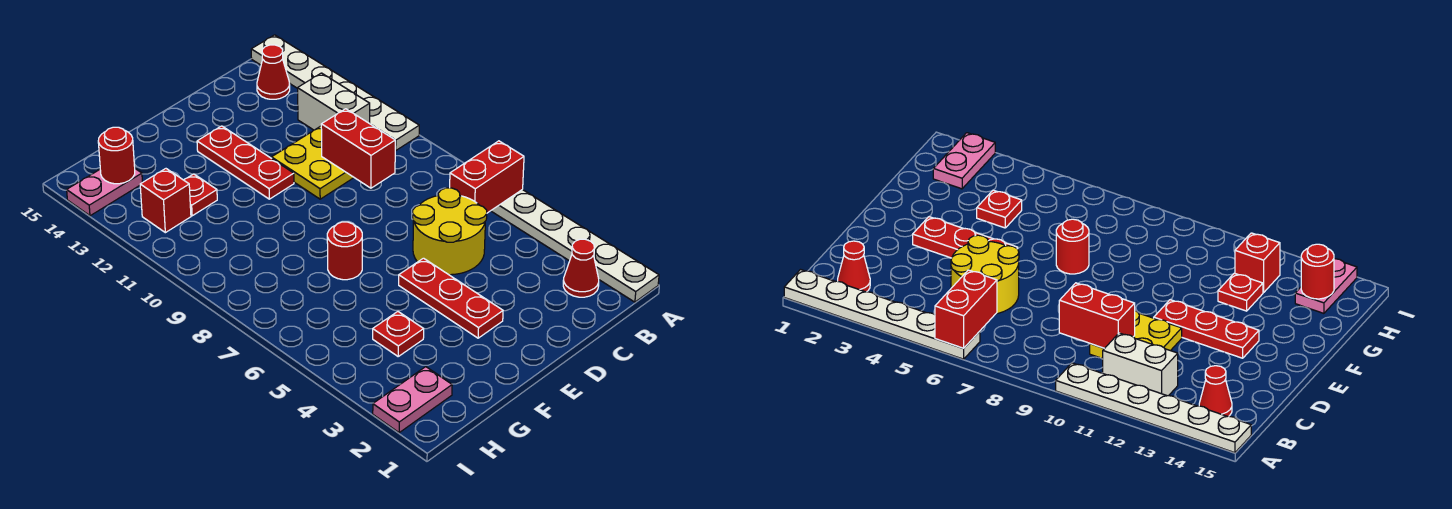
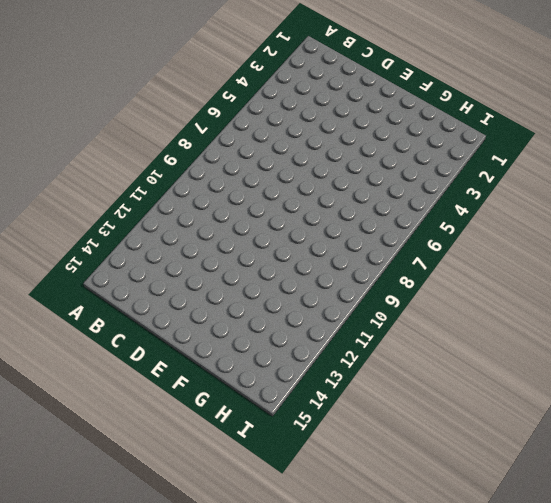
none -> white 1x6 plate [491,190,659,302]
none -> white 1x6 plate [251,35,419,150]
none -> red 1x1 cone [563,239,599,297]

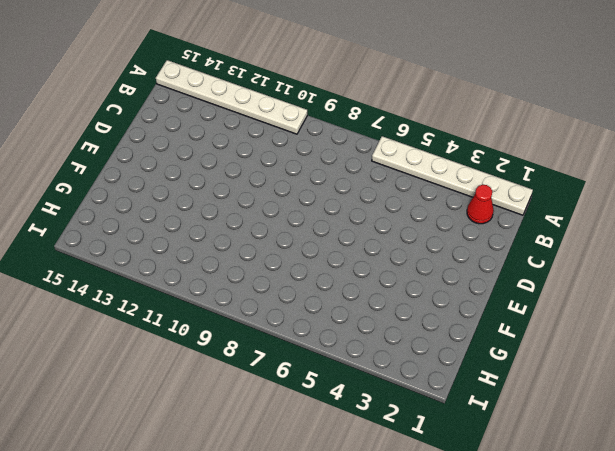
none -> white 1x2 brick [298,73,370,130]
none -> red 1x1 cone [257,45,290,99]
none -> yellow 2x2 round brick [413,188,487,275]

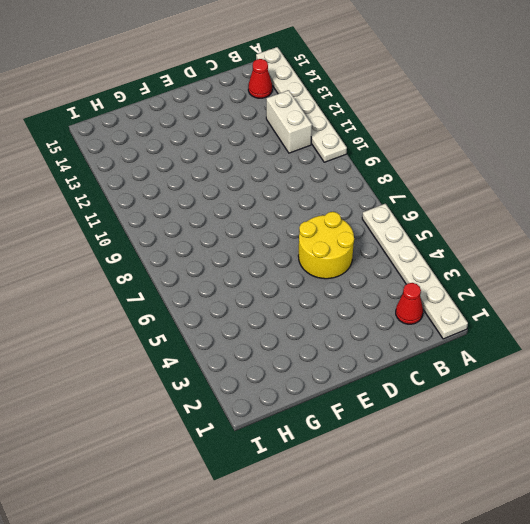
none -> yellow 2x2 plate [272,126,354,199]
none -> red 1x3 plate [399,258,503,338]
none -> red 1x3 plate [197,126,294,199]

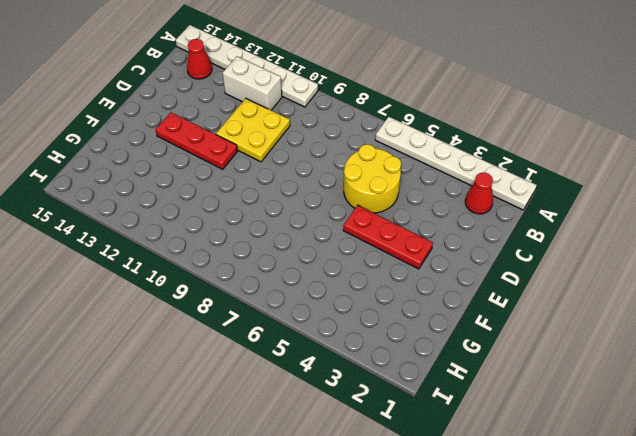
none -> red 1x1 round brick [327,222,362,280]
none -> red 1x1 plate [373,312,424,356]
none -> red 1x1 plate [184,174,217,216]

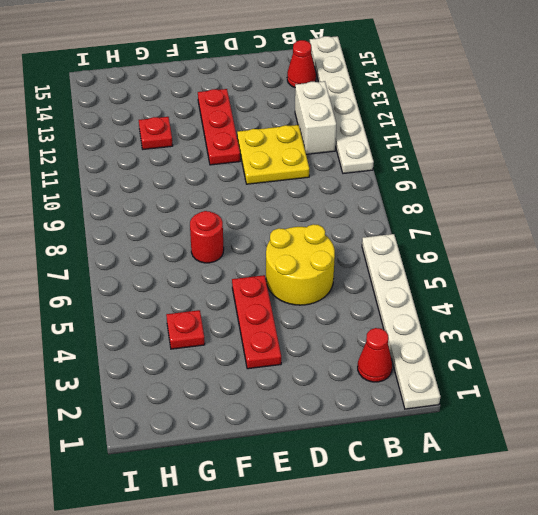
none -> pink 1x2 plate [373,367,452,433]
none -> red 1x1 brick [140,169,191,233]
none -> pink 1x2 plate [67,169,143,216]

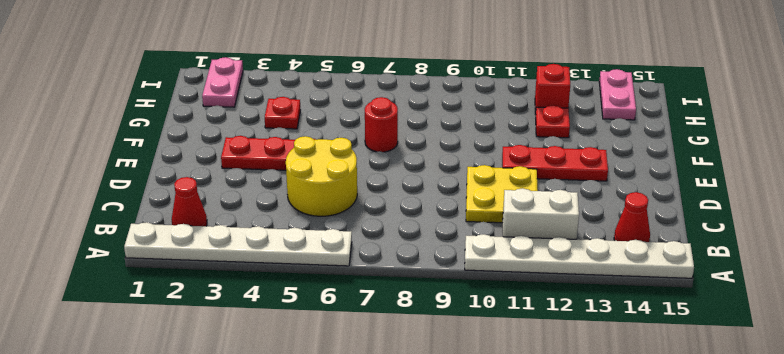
none -> red 1x2 brick [450,141,524,213]
none -> red 1x2 brick [321,109,396,188]
none -> red 1x1 round brick [98,127,135,184]

